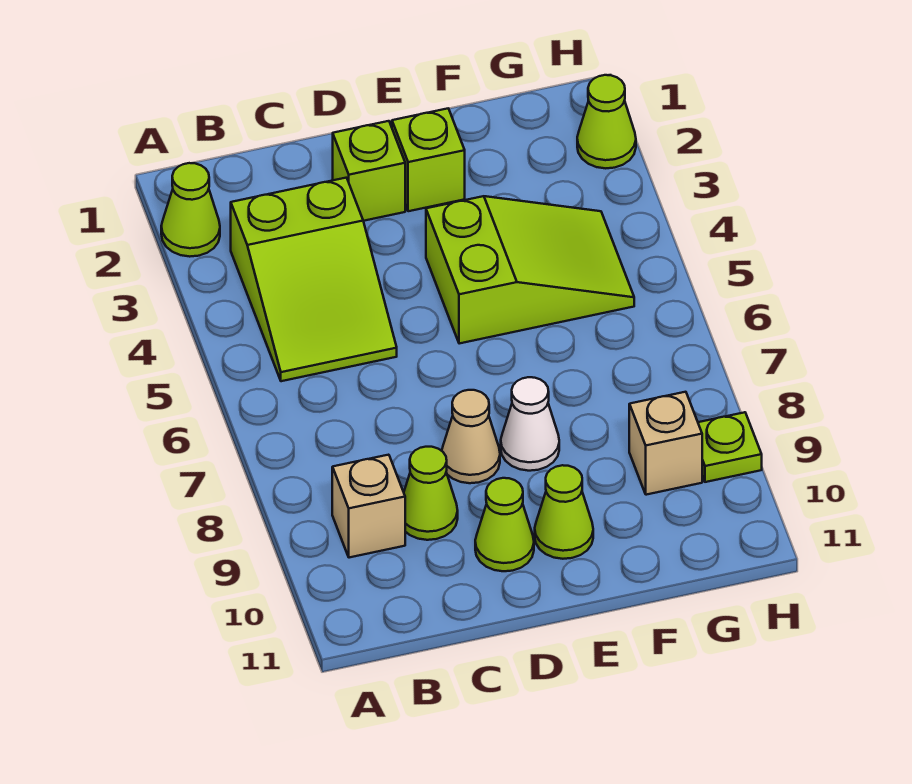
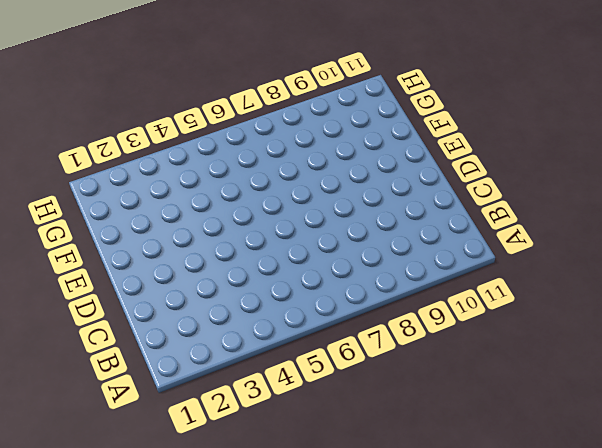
none -> lime 1x1 cone [161,163,220,257]
none -> lime 2x3 slope [231,178,397,381]
none -> tan 1x1 brick [332,455,405,558]

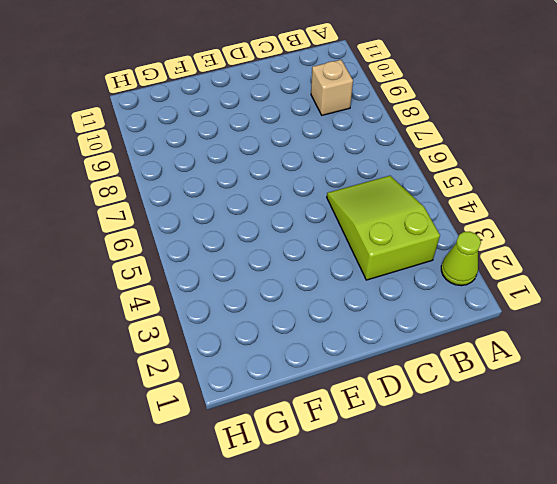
none -> lime 1x1 cone [404,447,458,540]
none -> lime 1x1 brick [333,121,405,221]
none -> tan 1x1 cone [442,390,500,483]

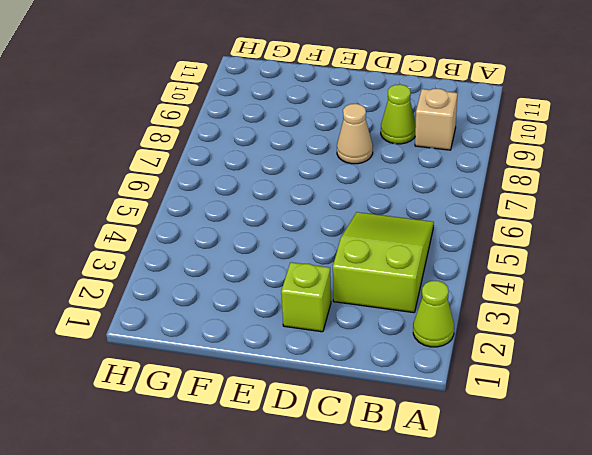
none -> lime 1x1 cone [475,478,534,571]
none -> lime 1x1 brick [392,108,465,211]
none -> lime 2x3 slope [426,196,634,344]

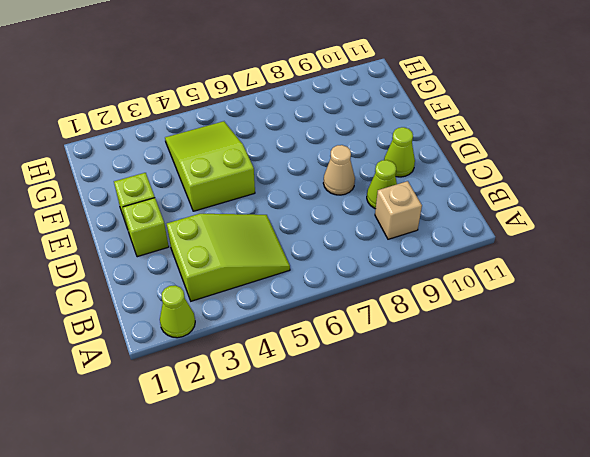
none -> white 1x1 cone [501,377,559,471]
none -> lime 1x1 cone [535,465,593,559]
none -> tan 1x1 brick [629,392,702,495]

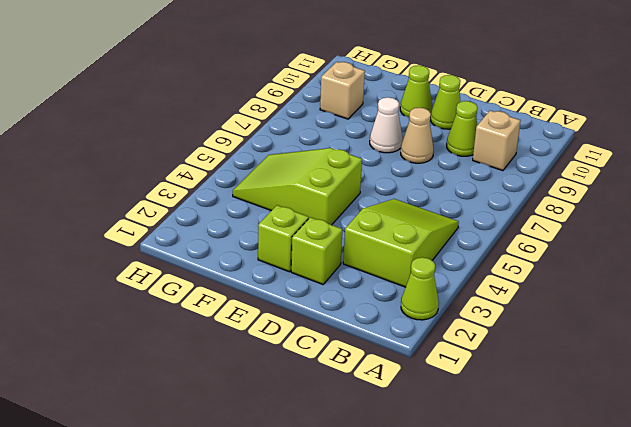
none -> lime 1x1 cone [577,75,636,168]
none -> lime 1x1 plate [698,412,762,482]

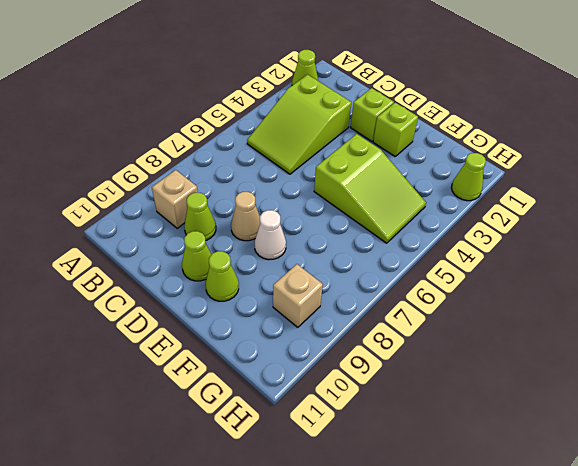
none -> lime 1x1 plate [698,412,762,482]

